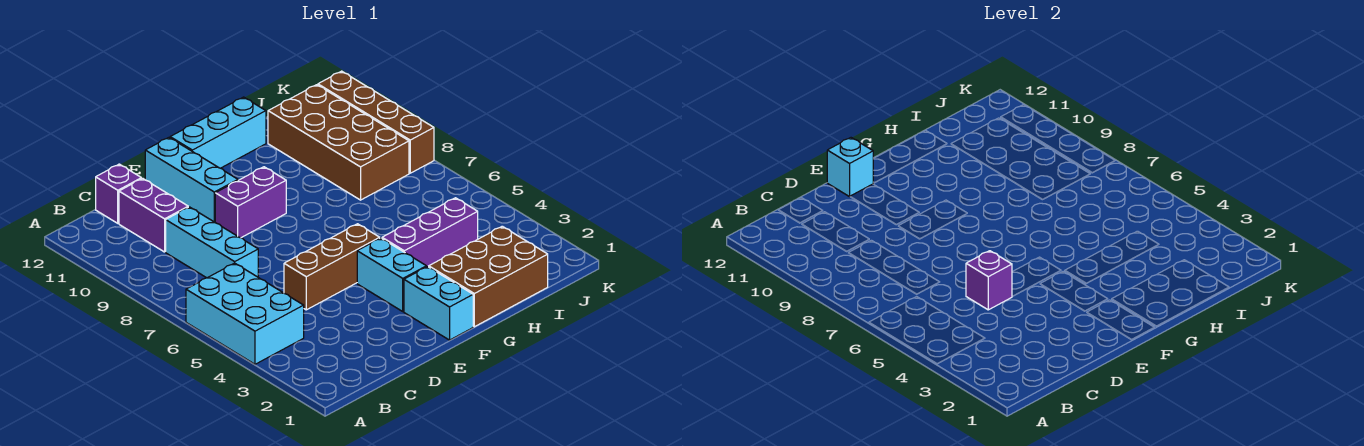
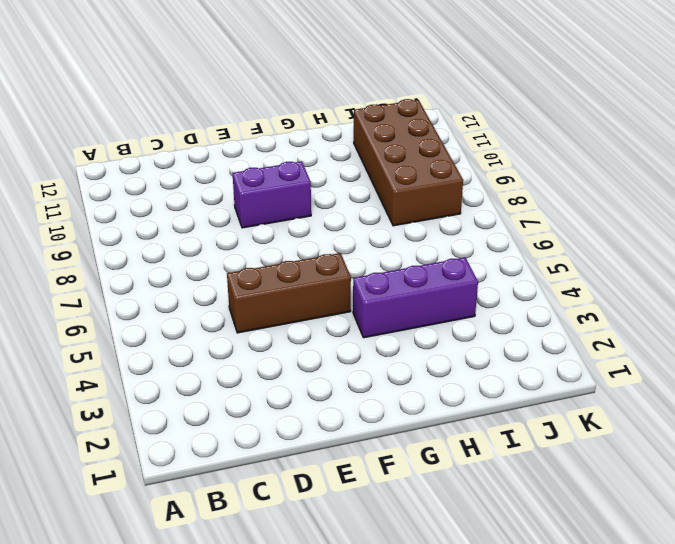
none -> cyan 2x3 brick [186,263,304,364]
none -> cyan 1x3 brick [166,207,258,278]
none -> purple 1x2 brick [119,178,188,252]

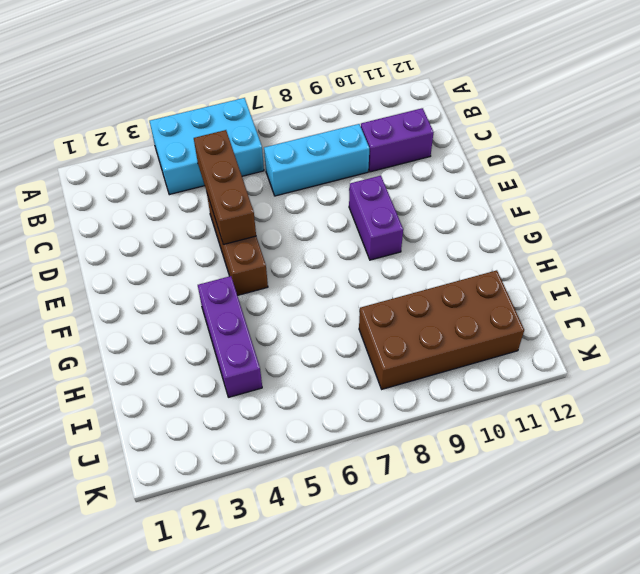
brown 1x3 brick [194,130,256,245] -> purple 1x1 brick [966,251,1012,310]
none -> purple 1x1 brick [96,164,141,223]
none -> cyan 1x3 brick [145,138,238,222]
none -> cyan 1x2 brick [404,267,473,340]

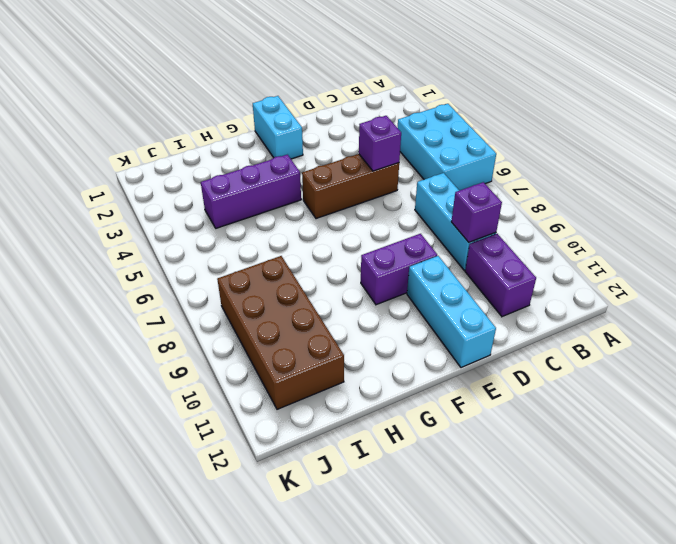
purple 1x1 brick [451,182,502,242] -> purple 1x1 brick moved to [96,164,141,223]
none -> cyan 1x2 brick [357,238,426,311]
none -> cyan 1x3 brick [170,97,266,168]
none -> brown 2x3 brick [429,226,548,327]

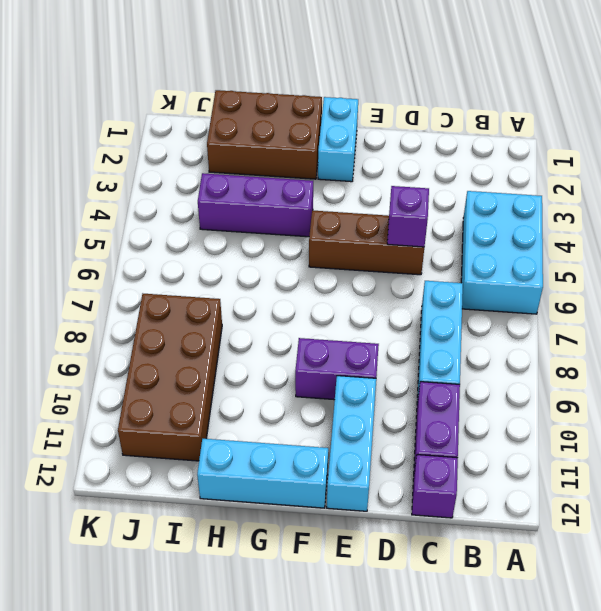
none -> cyan 1x2 brick [357,238,426,311]
none -> brown 1x4 brick [318,71,434,173]
none -> cyan 1x1 brick [827,138,873,197]

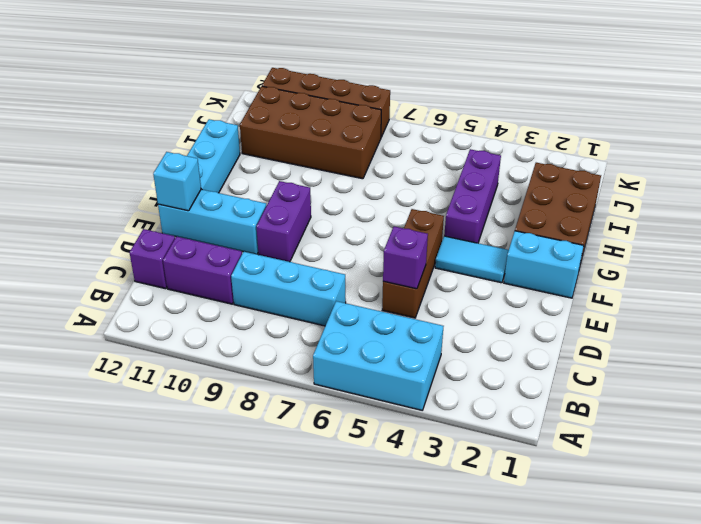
cyan 1x2 tile [435,236,509,283] -> cyan 1x2 brick [357,238,426,311]

